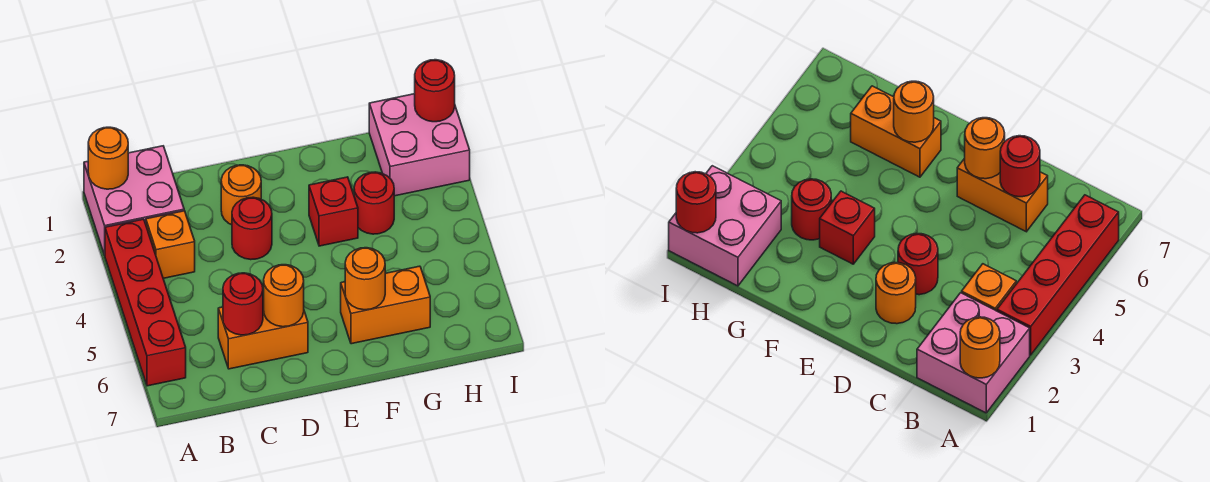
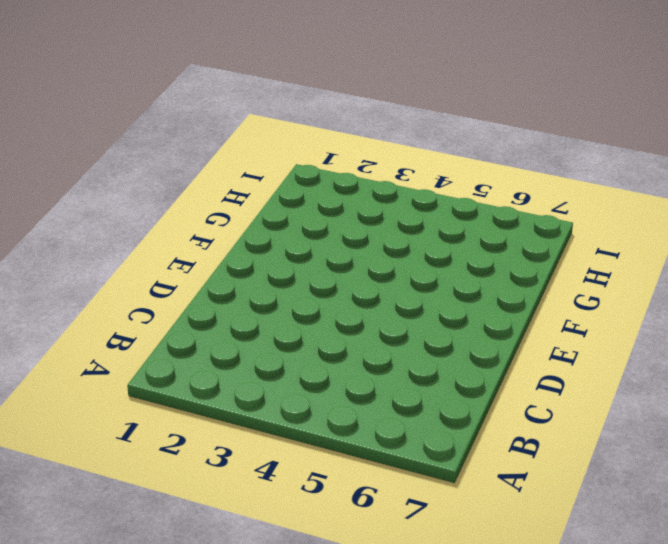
none -> pink 2x2 brick [84,146,184,255]
none -> red 1x4 brick [105,219,186,386]
none -> orange 1x1 brick [146,211,195,278]

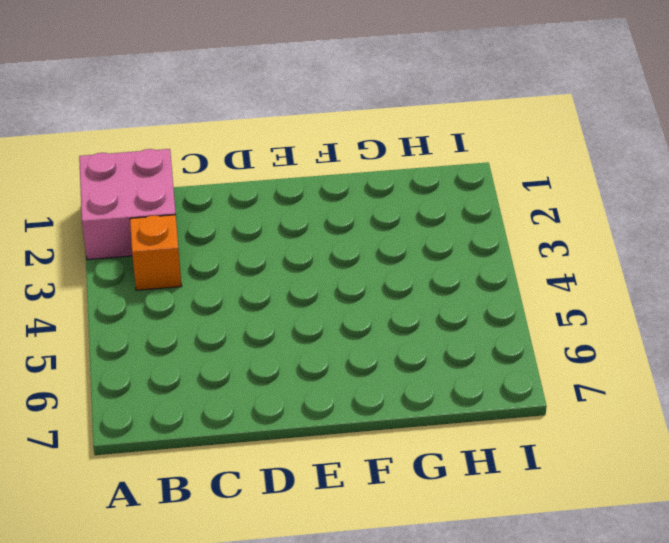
none -> red 1x4 brick [105,219,186,386]
none -> orange 1x2 brick [218,299,308,369]
none -> orange 1x1 round brick [221,165,261,225]

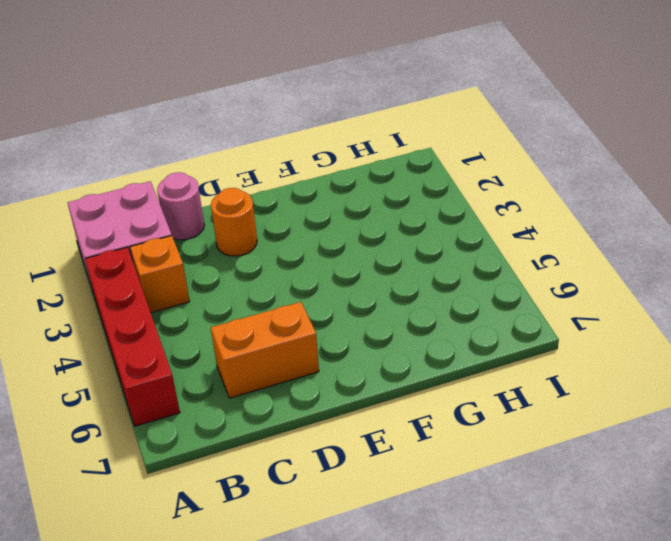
pink 1x1 round brick [157,172,204,240] -> none
none -> red 1x1 round brick [232,197,272,260]
none -> red 1x1 brick [309,177,358,246]
none -> orange 1x2 brick [341,266,430,344]

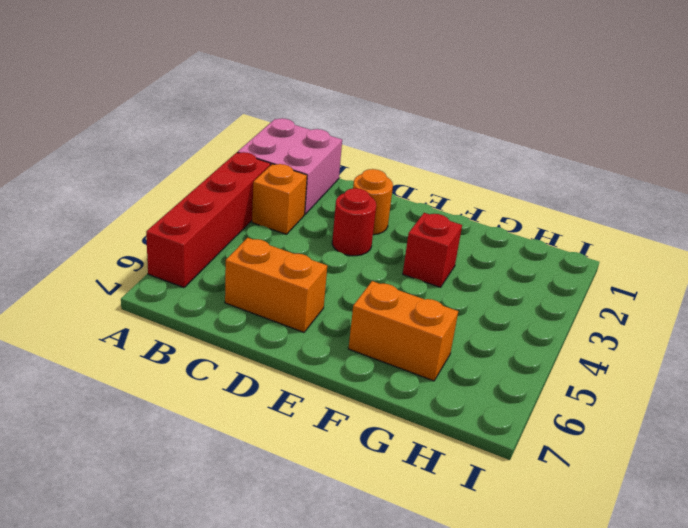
none -> red 1x1 round brick [354,172,394,234]
none -> pink 2x2 brick [369,94,470,196]
none -> orange 1x1 round brick [88,127,128,189]

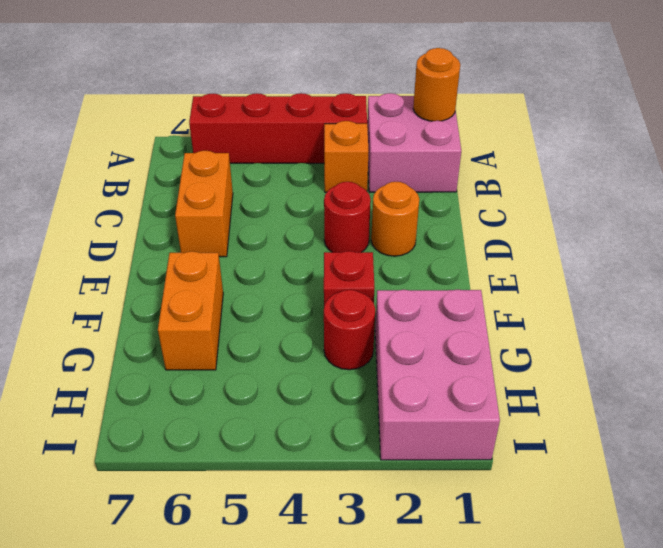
pink 2x3 brick [375,290,500,460] -> pink 2x2 brick [369,94,470,196]
none -> red 1x1 round brick [223,273,263,335]
none -> orange 1x1 round brick [264,265,304,327]
none -> orange 1x1 round brick [345,248,385,310]

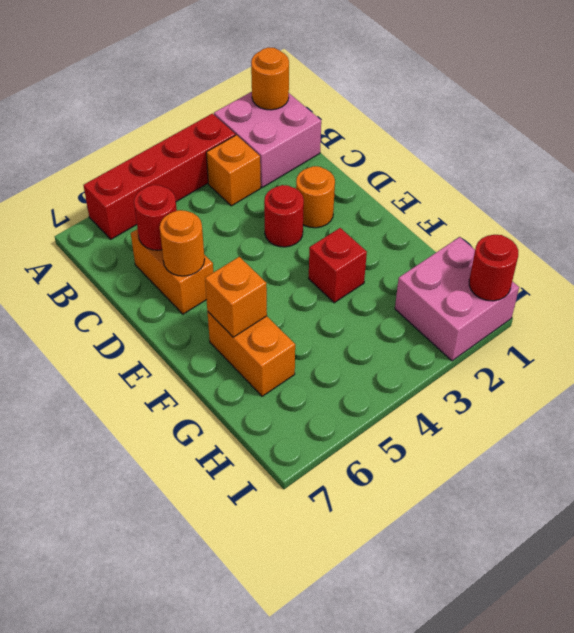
orange 1x1 brick [205,257,267,337] -> orange 1x1 round brick [345,248,385,310]
none -> red 1x1 round brick [354,172,394,234]

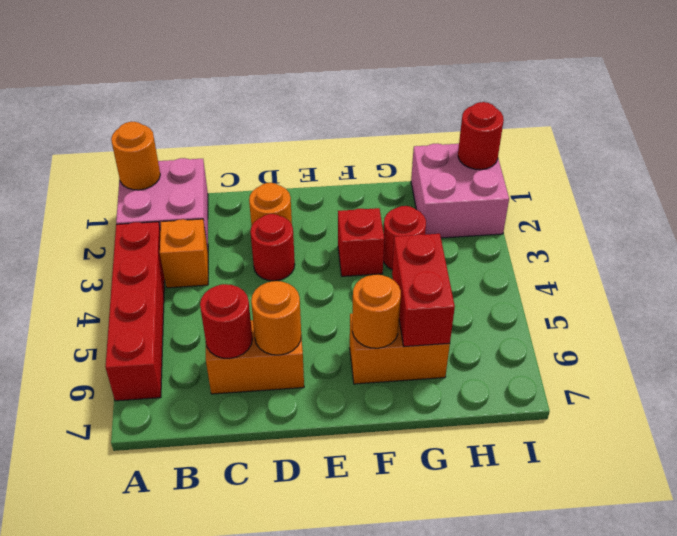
red 1x2 brick [392,234,455,347] -> none

